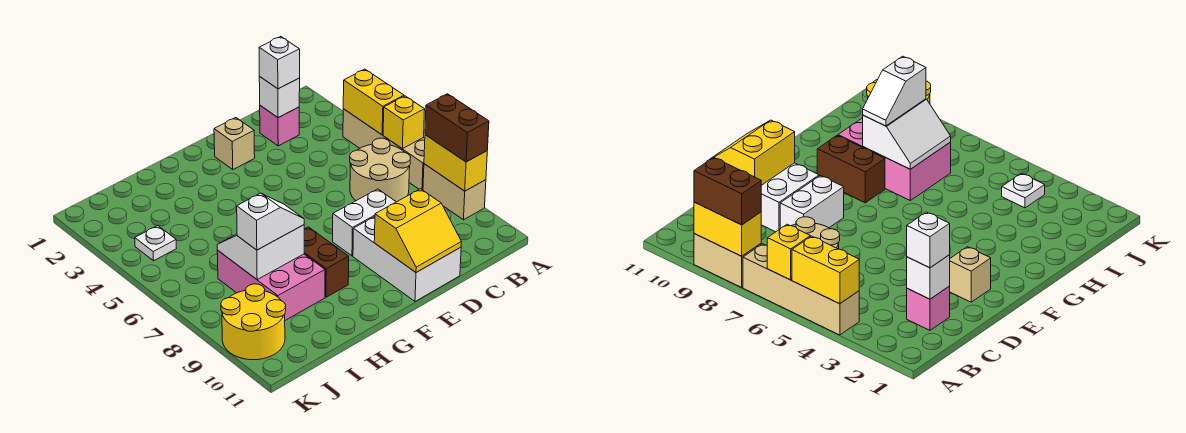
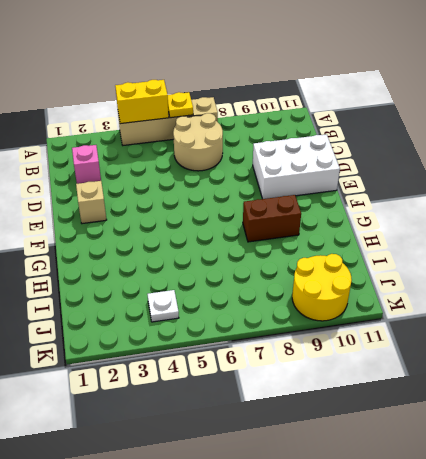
yellow 1x1 plate [168,92,193,118] -> yellow 1x1 brick [383,96,425,149]
none -> tan 1x2 brick [423,164,486,220]
none -> white 1x2 brick [333,189,396,256]
none -> pink 2x3 brick [217,250,325,320]

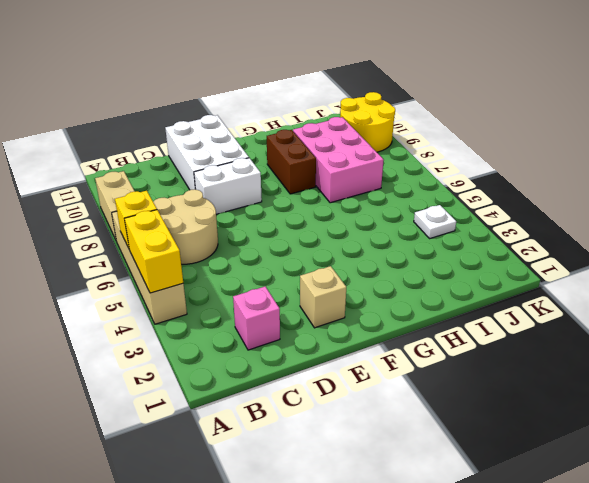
none -> yellow 1x2 brick [424,135,487,191]
none -> white 1x1 brick [259,76,300,118]
none -> yellow 2x2 slope [374,189,461,273]

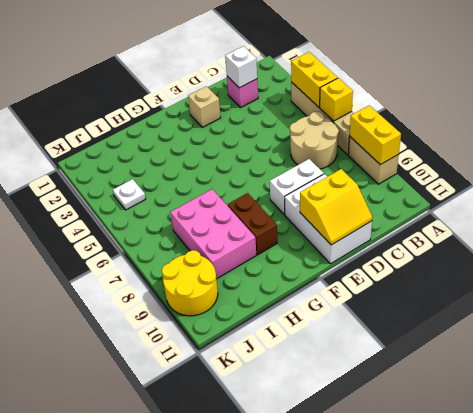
none -> white 2x2 slope [217,225,304,279]
none -> brown 1x2 brick [425,94,489,162]
none -> white 1x1 brick [259,37,300,89]

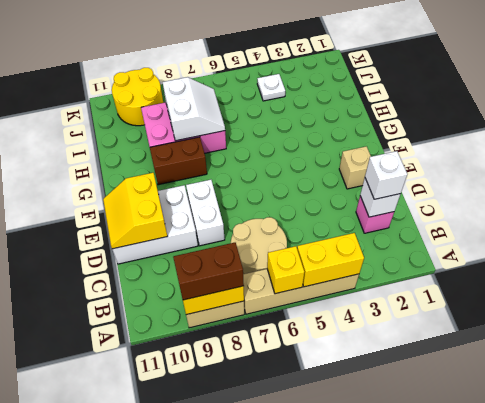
none -> white 1x2 slope [237,193,304,250]

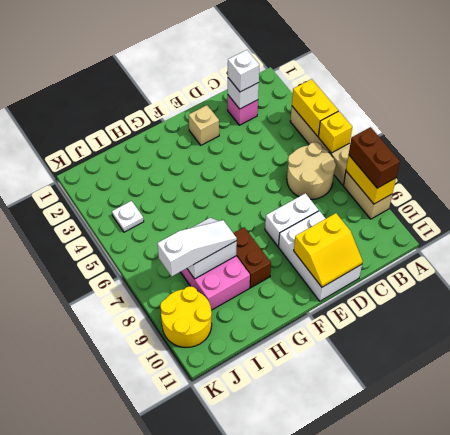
white 1x3 slope [157,220,237,276] -> white 1x2 slope [237,193,304,250]

